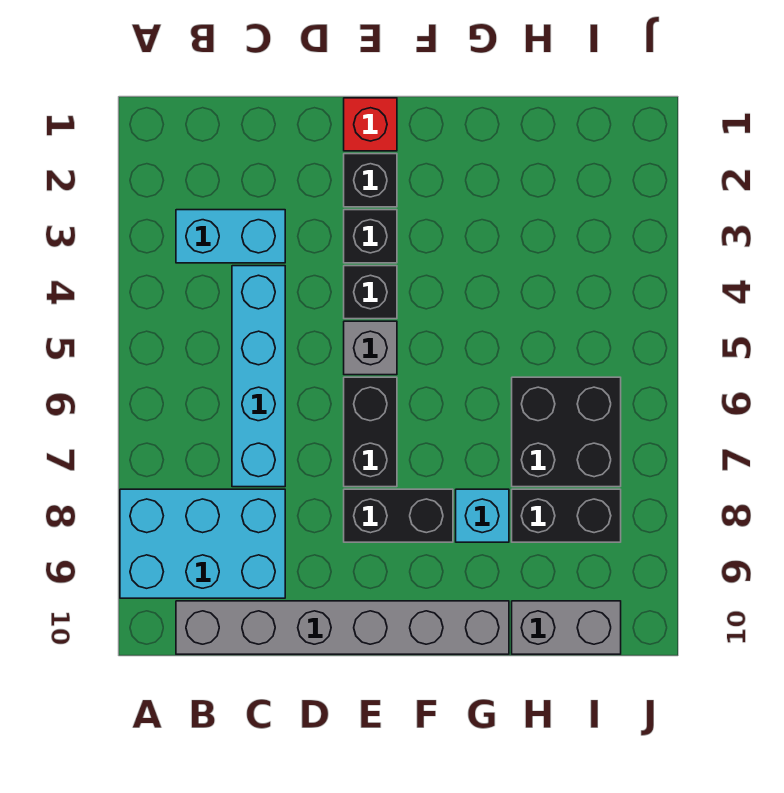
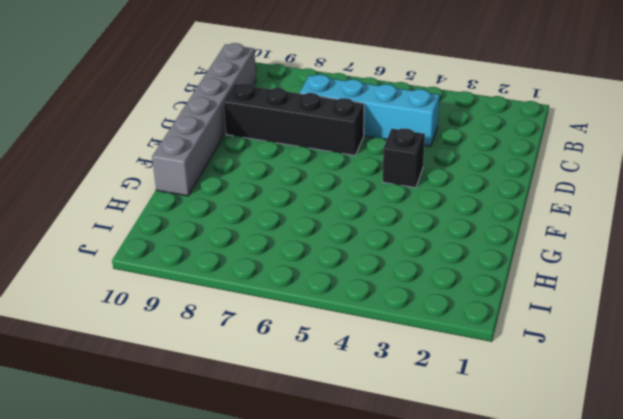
black 1x4 brick [224,83,364,155] -> none
none -> cyan 2x3 brick [120,489,285,598]
none -> cyan 1x2 brick [176,210,285,263]
none -> red 1x1 brick [344,98,397,151]

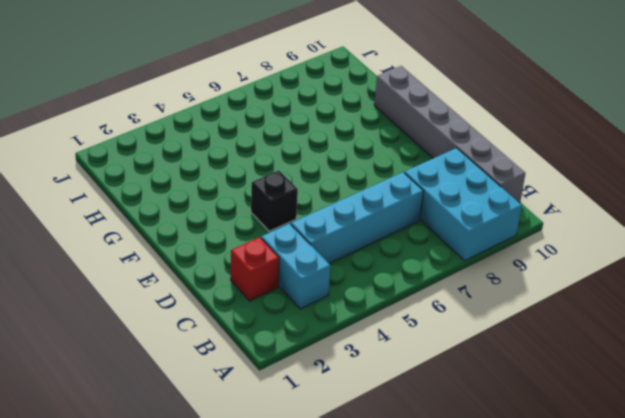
red 1x1 brick [231,237,279,301] -> red 1x1 brick moved to [344,98,397,151]
none -> black 1x1 brick [344,154,397,207]
none -> black 1x1 brick [344,210,397,263]
none -> grey 1x1 brick [344,321,397,375]

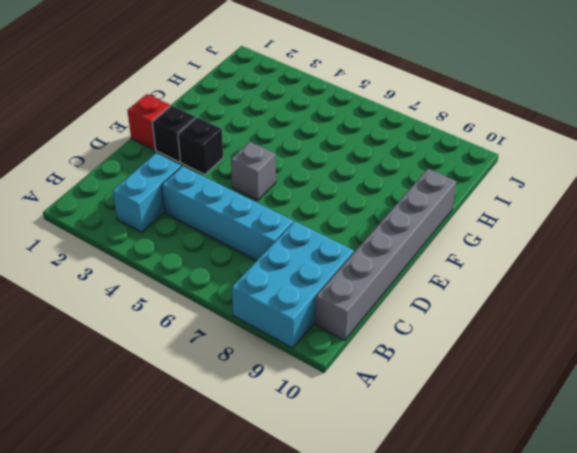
none -> black 1x1 brick [344,266,397,319]
none -> black 1x2 brick [344,377,397,487]
none -> black 1x2 brick [344,489,453,542]

